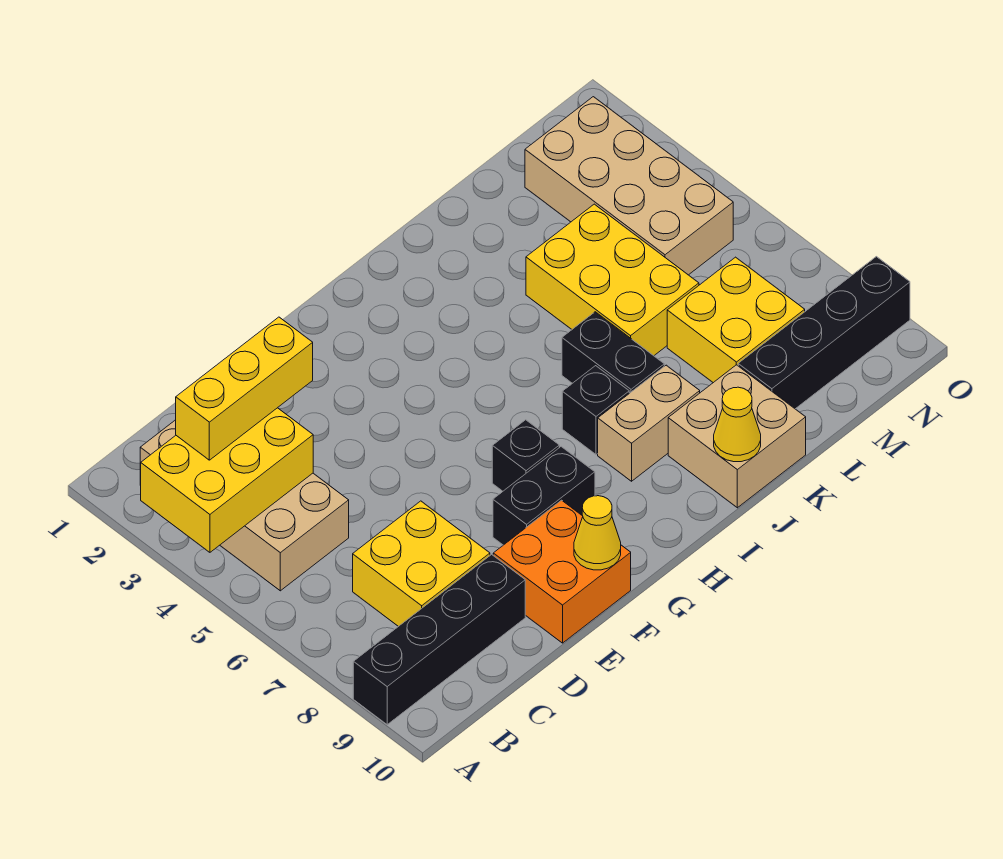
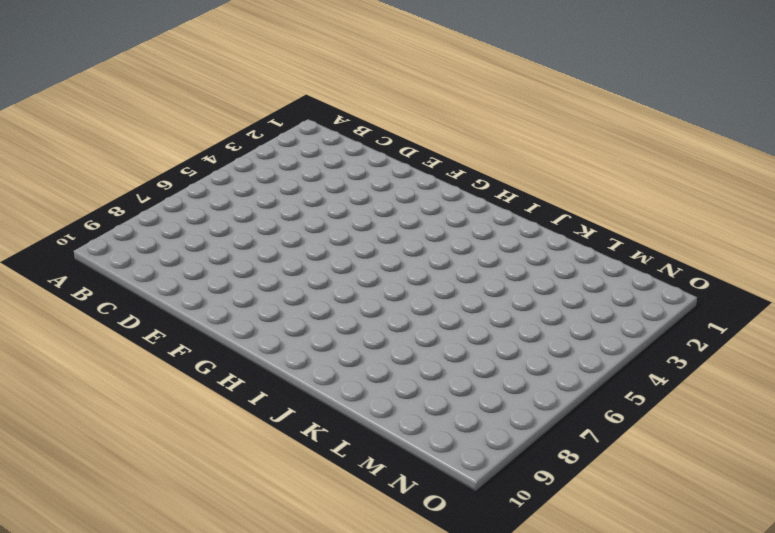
none -> black 1x4 brick [353,554,525,725]
none -> tan 2x4 brick [140,420,349,591]
none -> yellow 2x2 brick [353,501,490,626]

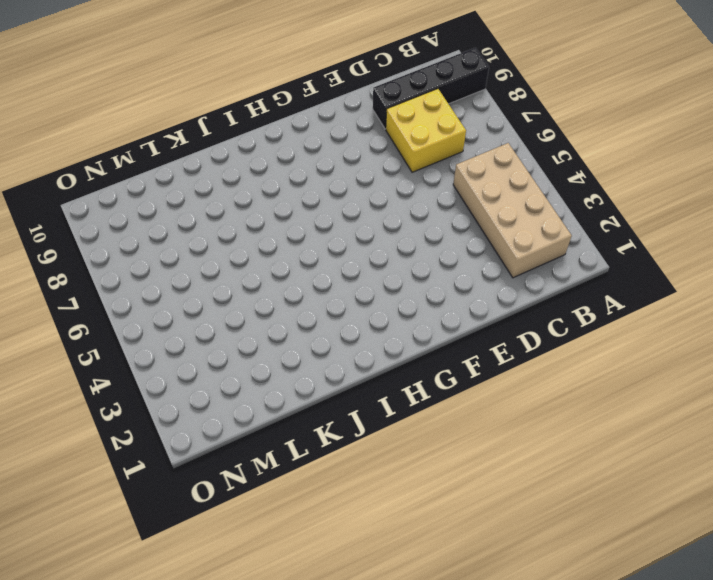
none -> orange 2x2 brick [493,500,631,643]
none -> black 1x2 brick [493,447,595,545]
none -> black 1x1 brick [492,420,559,491]

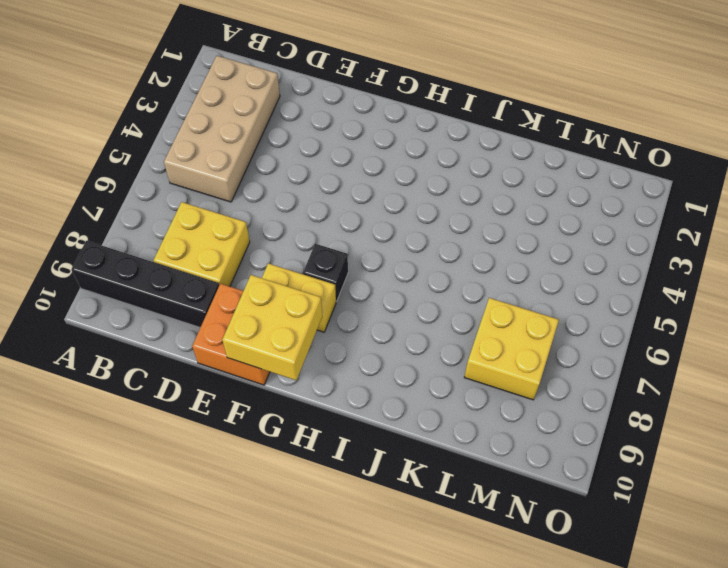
yellow 1x2 brick [262,263,336,332] -> black 1x2 brick [493,447,595,545]
yellow 2x2 brick [222,275,322,380] -> yellow 1x1 cone [574,496,621,570]
none -> black 1x1 brick [562,366,629,455]
none -> tan 1x2 brick [598,365,700,481]
none -> black 1x2 brick [562,312,664,393]

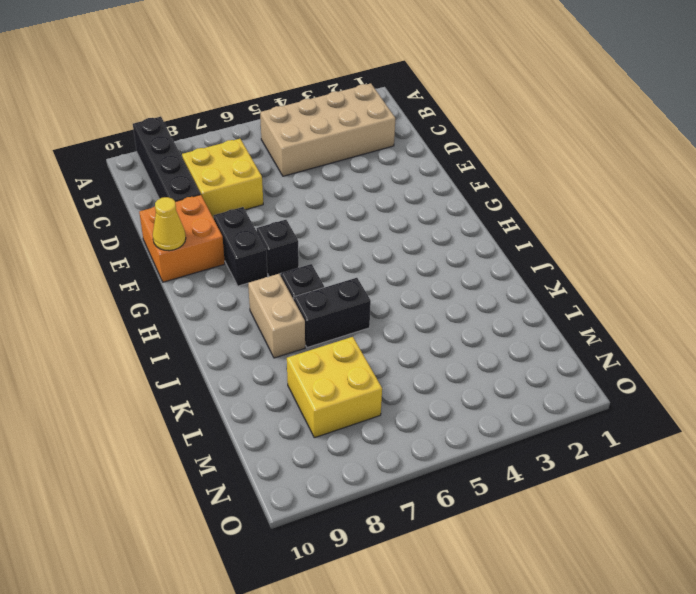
none -> tan 2x2 brick [668,365,806,508]
none -> yellow 2x3 brick [526,204,699,356]
none -> black 1x4 brick [738,257,910,409]

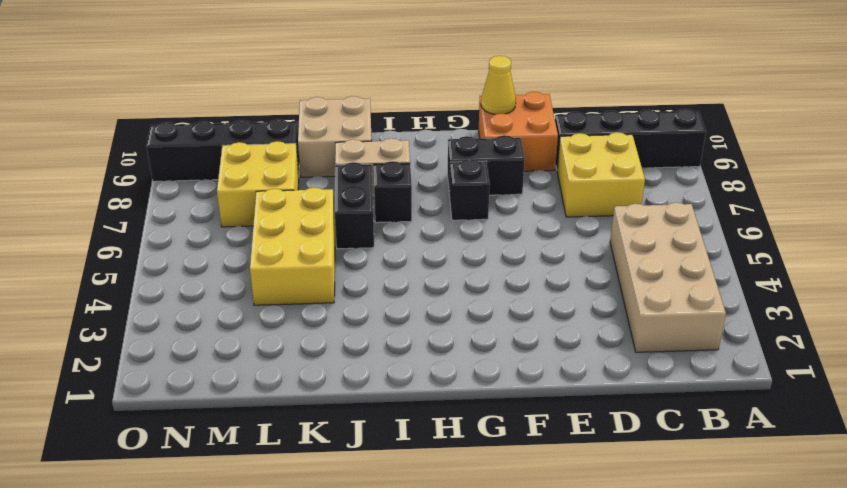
none -> tan 2x4 brick [525,97,733,275]
none -> yellow 2x3 brick [141,408,313,552]
none -> yellow 1x1 cone [714,387,761,462]

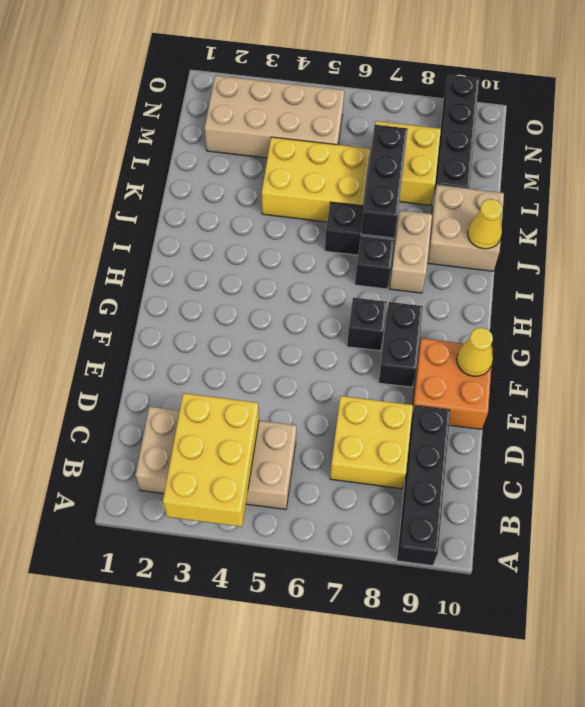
black 1x3 brick [361,125,408,238] -> none
none -> yellow 1x3 brick [176,317,313,460]

